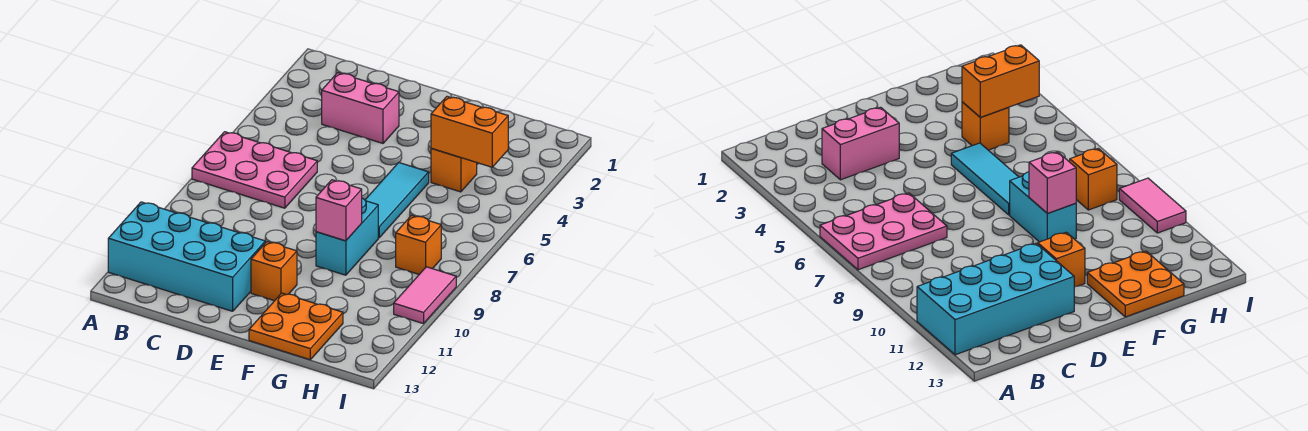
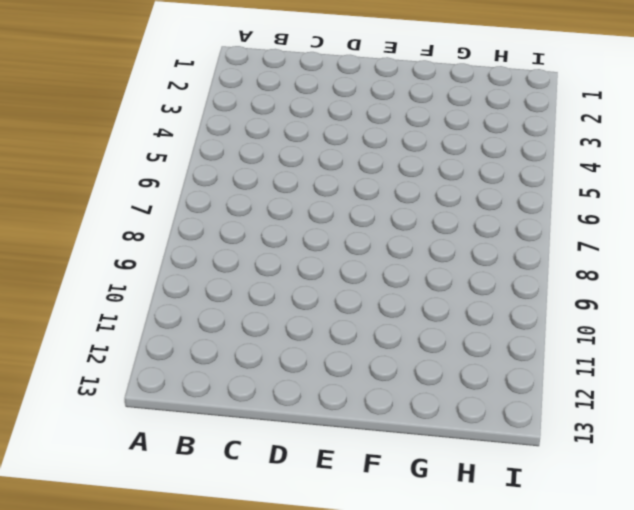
none -> pink 2x3 plate [192,132,317,208]
none -> cyan 2x4 brick [108,202,265,311]
none -> pink 1x2 brick [322,73,399,143]

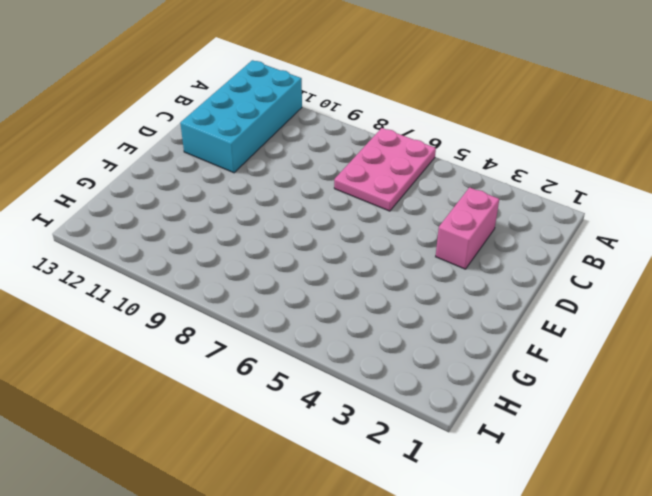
none -> orange 1x1 brick [251,242,297,301]
none -> cyan 1x3 tile [365,163,429,238]
none -> cyan 1x2 brick [316,198,378,275]

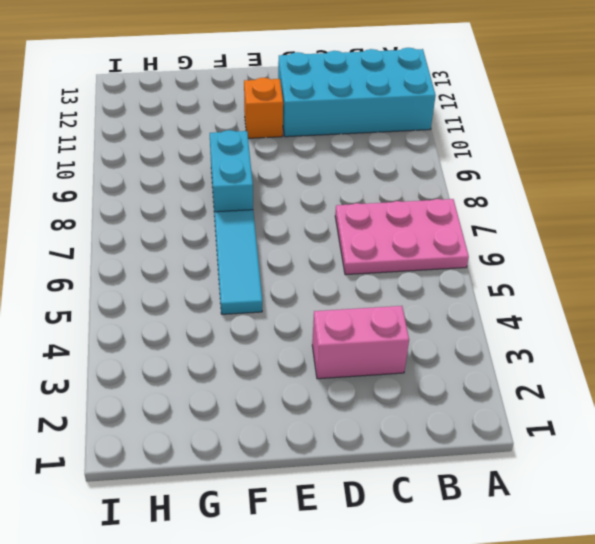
none -> orange 2x2 plate [249,293,343,360]
none -> orange 1x1 brick [431,148,477,192]
none -> orange 1x1 brick [396,215,441,274]

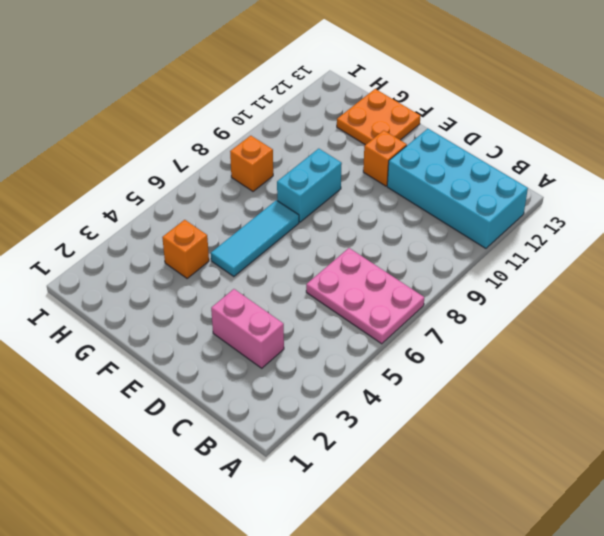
none -> pink 1x2 tile [394,267,456,324]
none -> pink 1x1 brick [316,180,362,241]
none -> orange 1x2 brick [431,96,508,167]

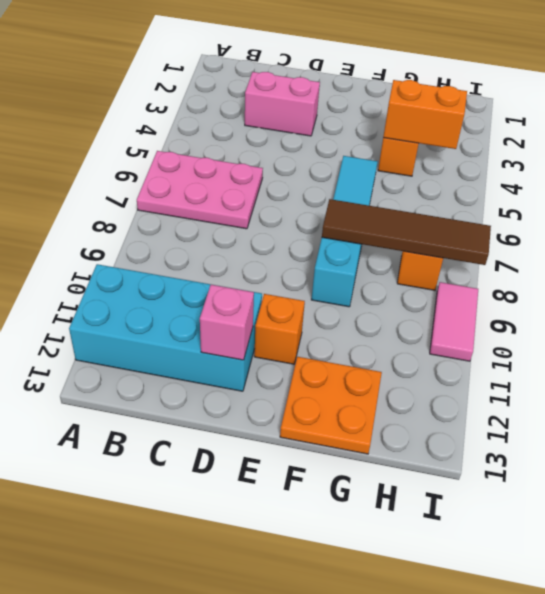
pink 1x1 brick [200,285,254,360] -> pink 1x1 brick moved to [316,180,362,241]
brown 1x4 tile [322,199,491,265] -> none

